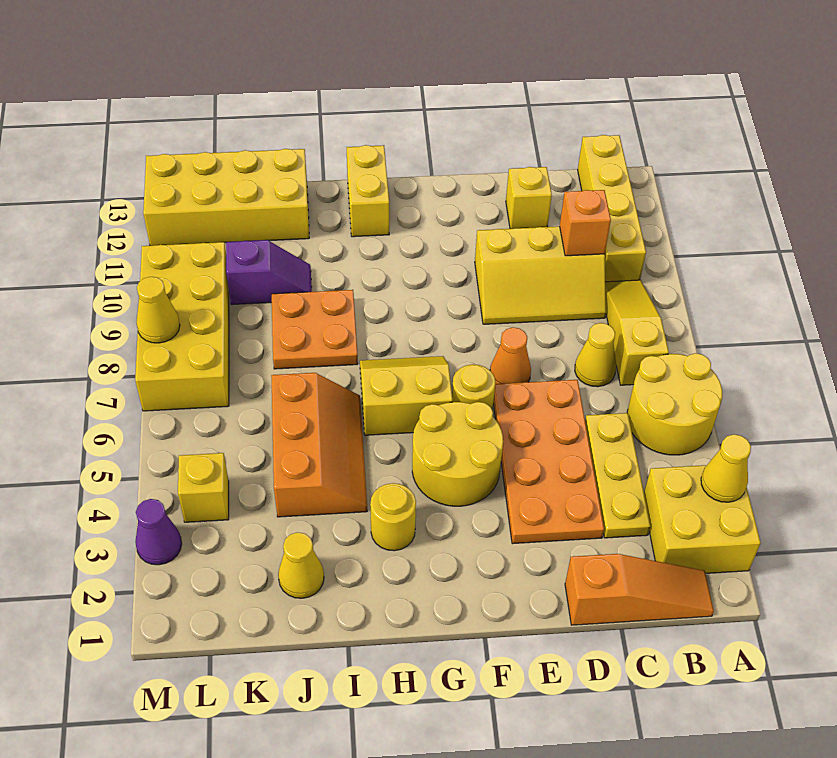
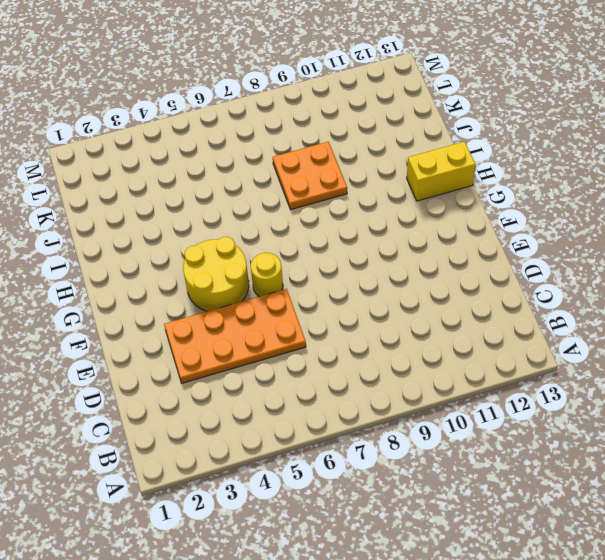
none -> yellow 2x2 brick [644,465,761,573]
none -> yellow 2x2 round brick [627,353,722,455]
none -> orange 1x3 slope [565,554,714,625]

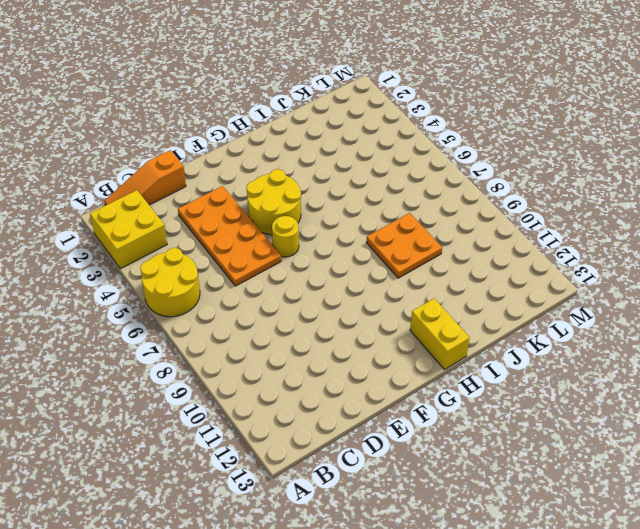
none -> yellow 1x3 slope [605,280,669,385]
none -> yellow 1x4 brick [578,135,646,282]
none -> yellow 1x3 plate [585,413,650,538]

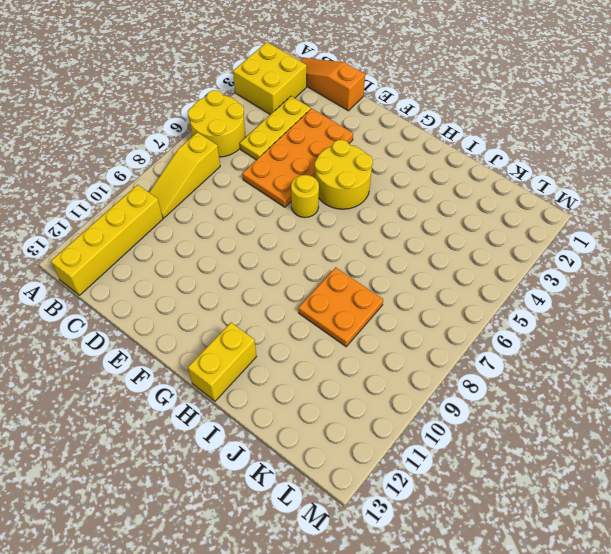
none -> yellow 1x1 cone [575,323,616,387]
none -> yellow 2x3 slope [475,226,606,324]
none -> yellow 1x1 brick [506,167,552,229]

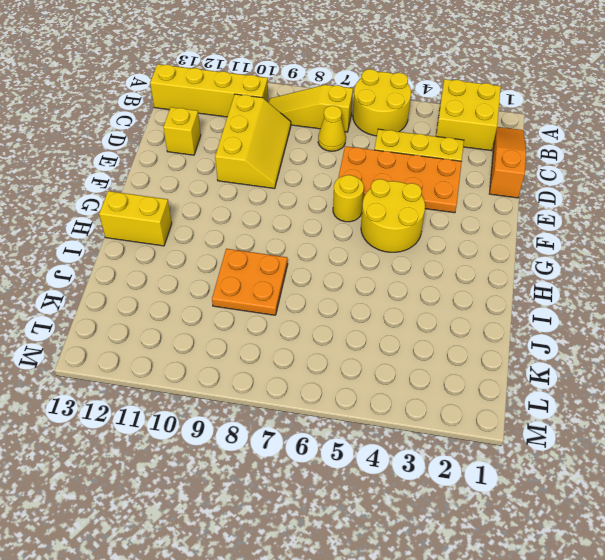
none -> orange 1x1 cone [490,327,531,384]
none -> yellow 2x2 slope [360,356,453,435]
none -> yellow 1x1 round brick [370,483,416,551]

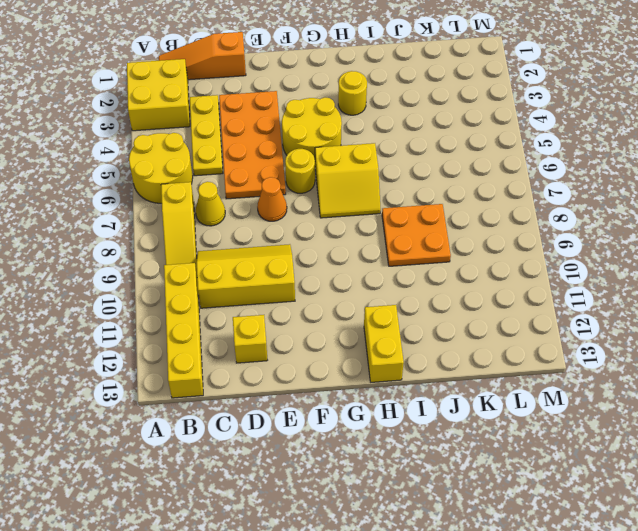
none -> orange 2x3 slope [271,373,367,517]
none -> yellow 1x1 cone [278,532,324,598]
none -> purple 1x2 slope [226,240,312,305]

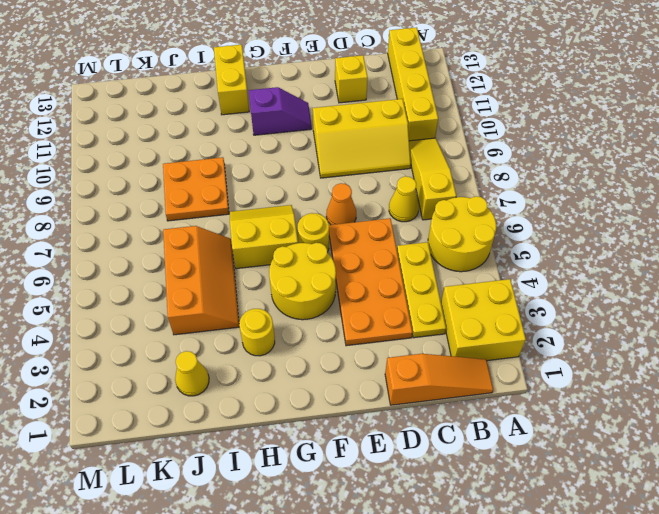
purple 1x2 slope [249,87,312,135] -> purple 1x2 slope moved to [226,240,312,305]
none -> yellow 2x4 brick [143,149,309,246]
none -> yellow 1x1 brick [178,453,229,522]
none -> yellow 2x4 brick [135,242,229,411]

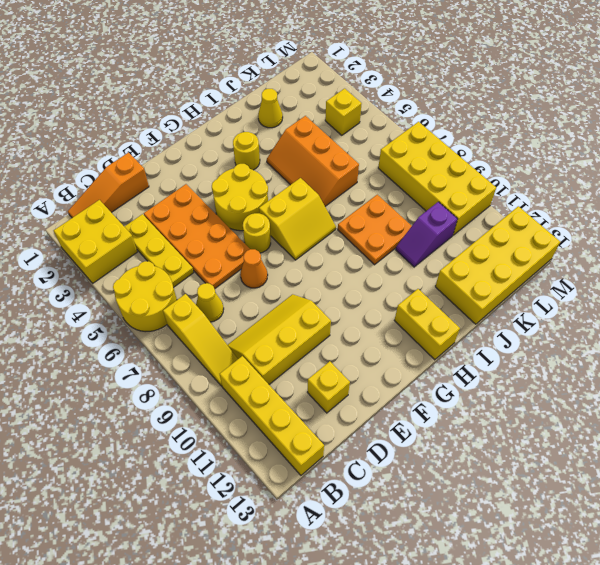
none -> purple 1x1 cone [135,499,182,565]
none -> yellow 1x1 cone [701,434,751,502]
none -> orange 1x1 brick [560,190,611,256]

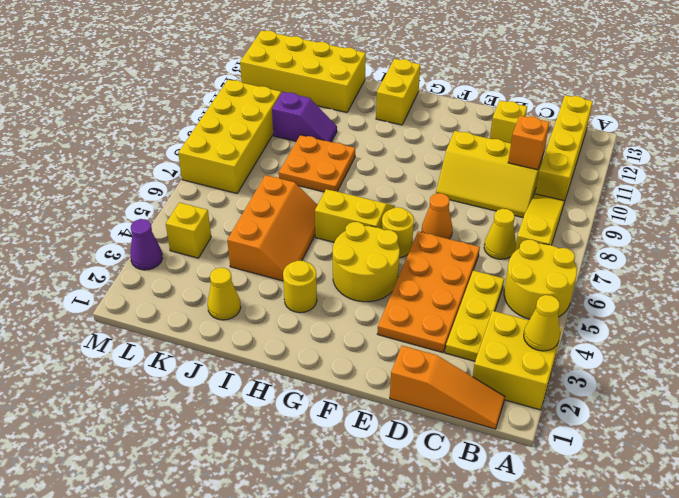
none -> yellow 1x1 cone [137,277,180,343]

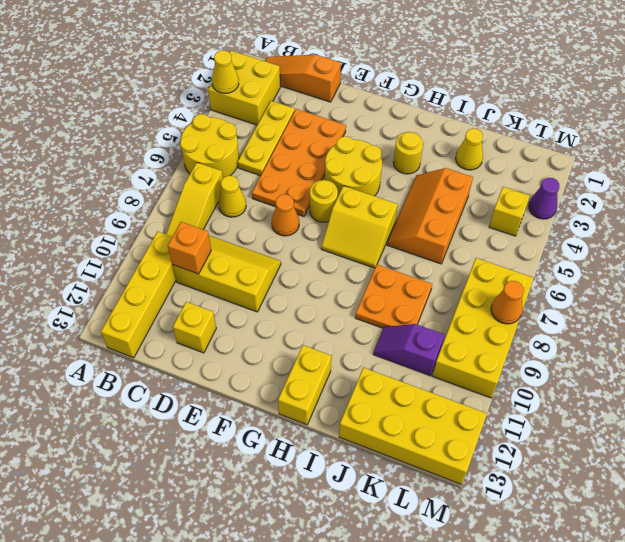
orange 1x1 cone [491,281,524,324] -> yellow 1x1 cone [137,277,180,343]

